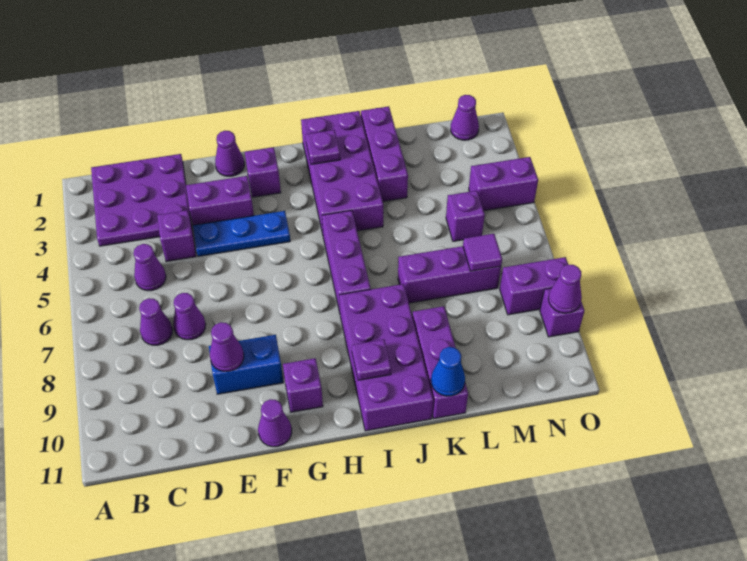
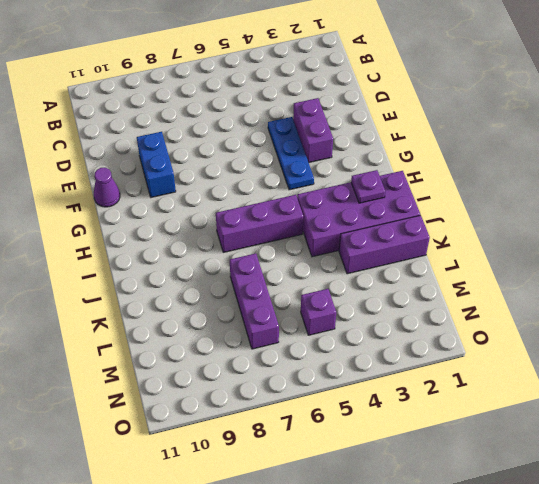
none -> purple 3x3 plate [91,154,192,246]
none -> purple 1x1 cone [133,244,166,291]
none -> purple 1x1 cone [139,298,173,345]

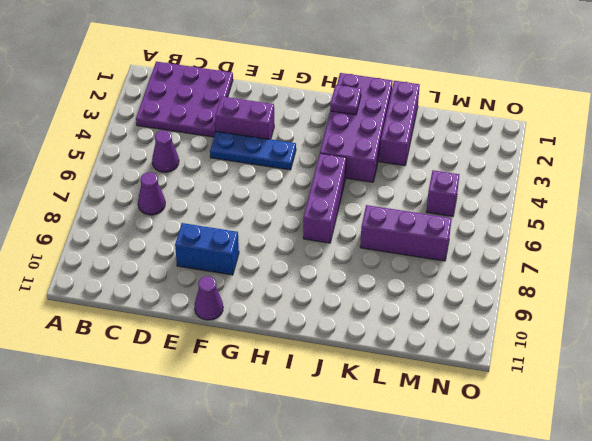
none -> purple 1x1 brick [157,210,196,262]
none -> purple 1x1 cone [173,293,206,340]
none -> purple 1x1 cone [215,131,244,176]

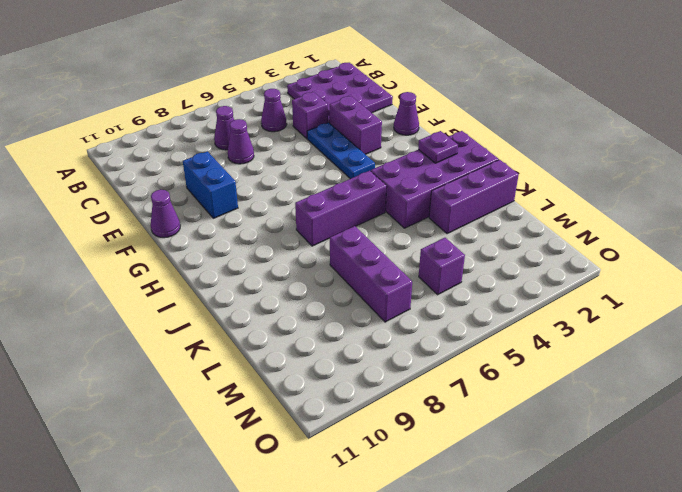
none -> purple 1x1 brick [245,147,281,197]
none -> purple 1x1 brick [283,358,323,412]
none -> purple 2x4 brick [339,284,433,431]

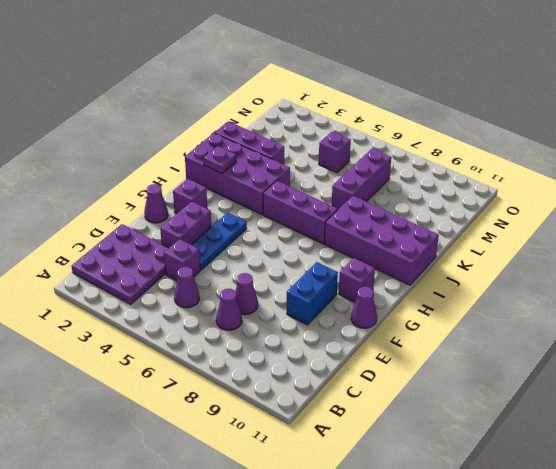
none -> purple 1x3 brick [412,306,468,419]
none -> purple 1x1 cone [451,95,479,140]
none -> purple 1x2 brick [469,157,538,211]

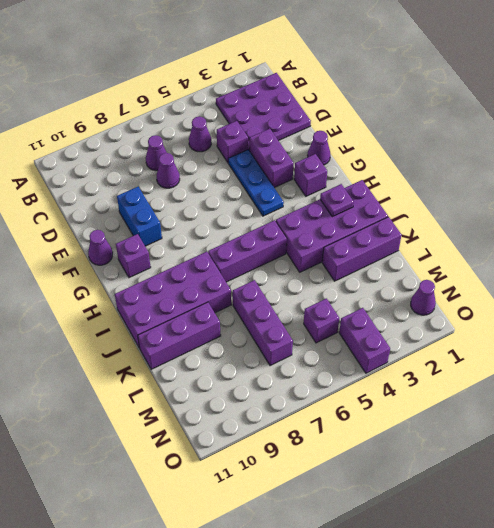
none -> purple 1x2 brick [500,257,568,315]
none -> purple 1x1 brick [540,288,584,337]
none -> purple 1x1 cone [210,322,244,371]

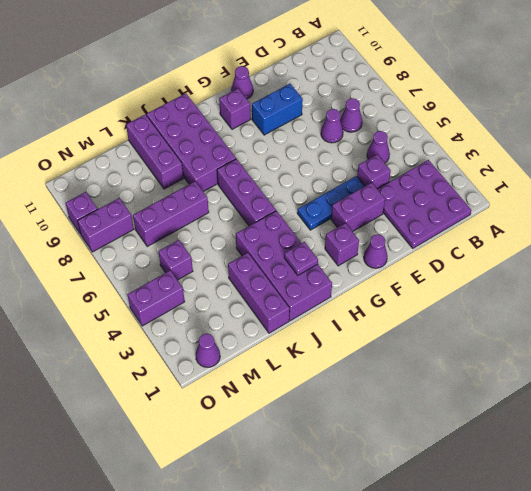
none -> purple 1x1 cone [210,322,244,371]
none -> purple 1x1 plate [352,339,391,380]
none -> blue 1x1 cone [431,347,465,396]

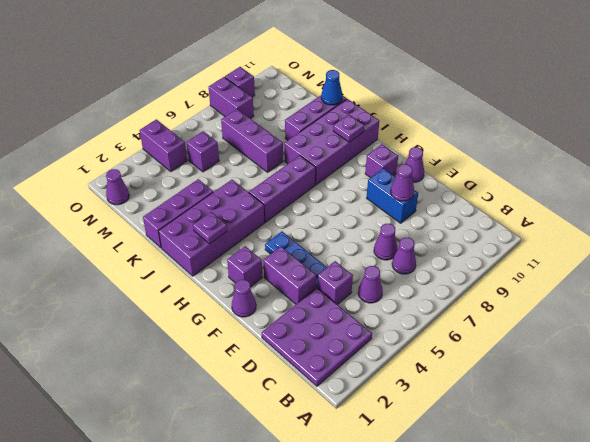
none -> purple 1x1 tile [463,234,502,271]
none -> purple 1x1 cone [548,264,582,313]

